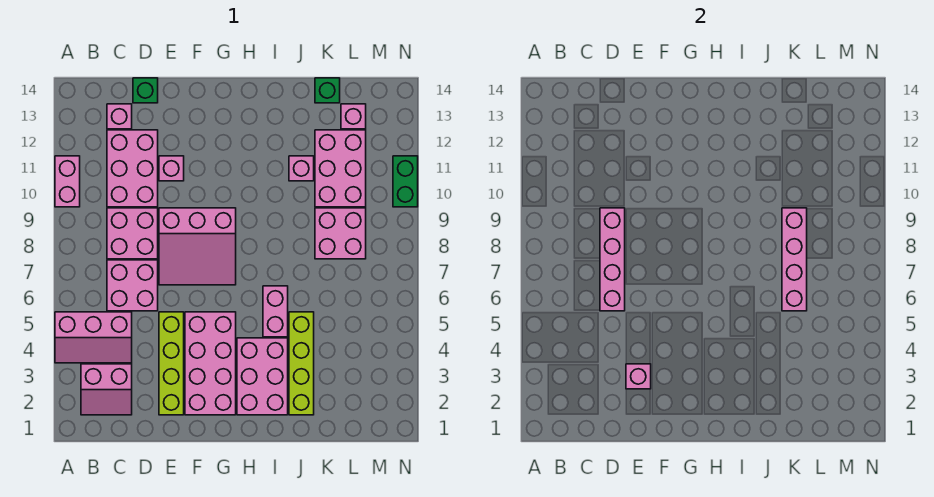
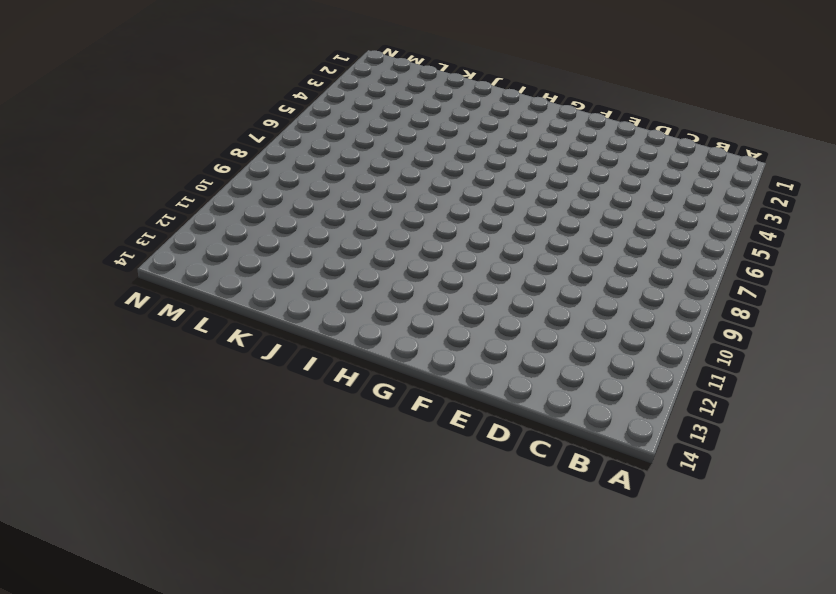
none -> pink 2x3 slope [55,312,132,363]
none -> pink 1x2 brick [55,156,80,207]
none -> pink 2x2 slope [81,364,132,415]

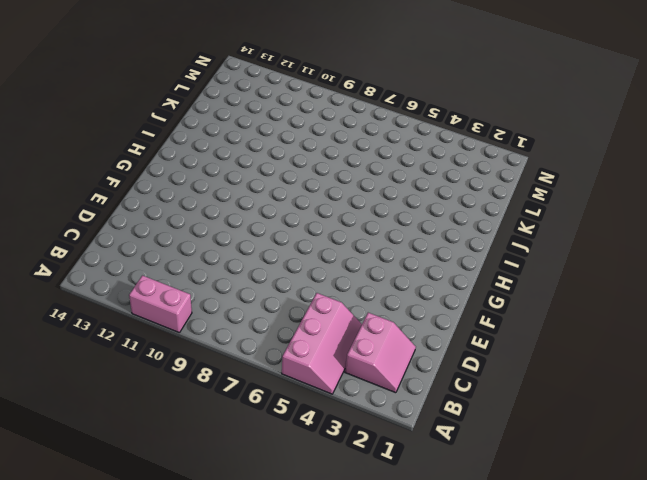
none -> pink 2x2 brick [107,260,158,311]
none -> pink 2x2 brick [107,208,158,259]
none -> pink 2x3 brick [107,130,158,207]

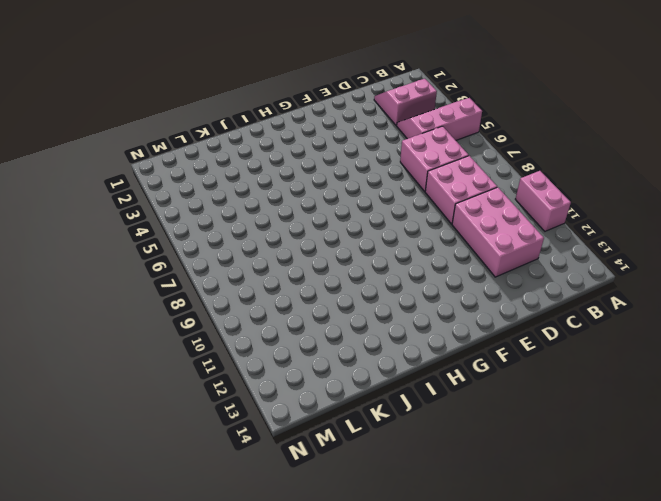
none -> pink 1x1 brick [107,104,132,129]
none -> green 1x1 brick [133,78,158,103]
none -> lime 1x4 brick [159,312,184,415]

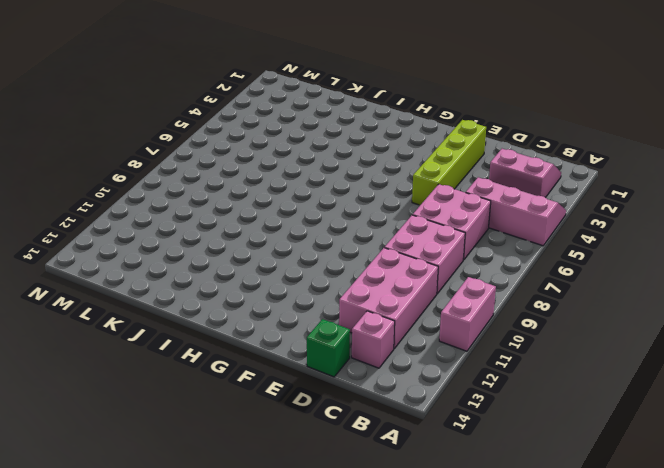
none -> pink 3x3 slope [159,208,236,285]
none -> pink 1x1 brick [159,156,184,181]
none -> pink 2x4 brick [185,312,236,415]

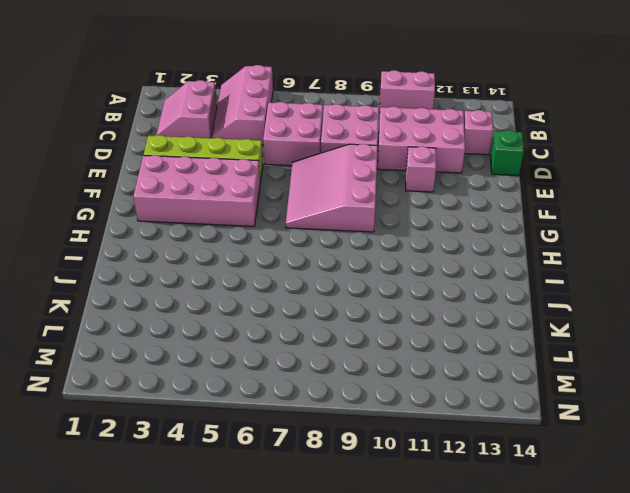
none -> pink 2x3 brick [237,338,288,415]
none -> pink 1x2 brick [263,286,288,337]
none -> lime 1x4 brick [289,312,314,415]

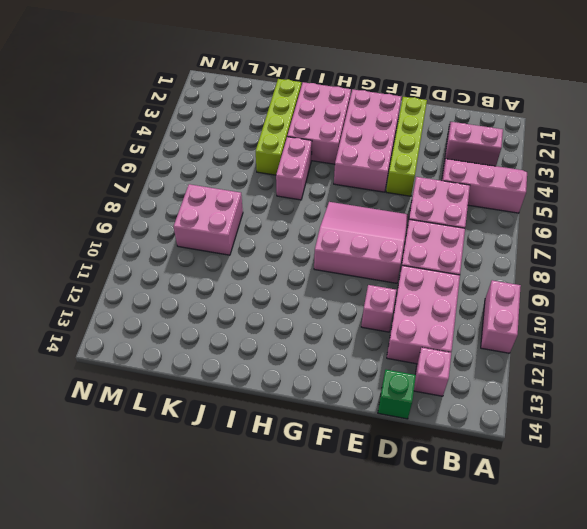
none -> pink 1x1 brick [289,156,314,181]
none -> pink 2x3 brick [315,130,366,207]
none -> green 1x1 brick [315,78,340,103]

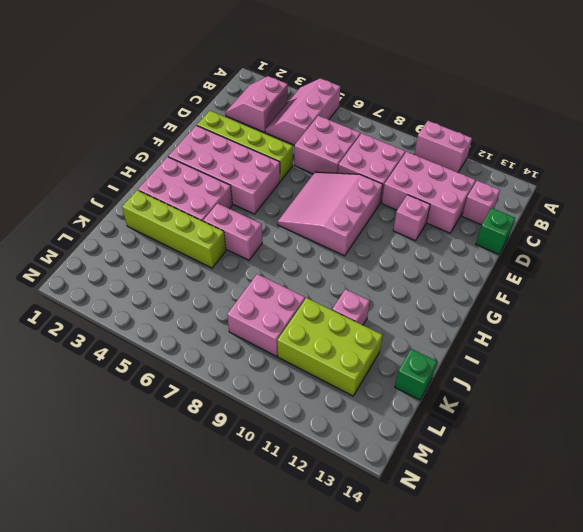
lime 2x3 brick [277,298,383,396] -> pink 2x3 brick [315,130,366,207]
none -> pink 1x1 brick [341,104,366,129]
none -> green 1x2 brick [393,156,418,207]
none -> pink 1x4 brick [600,208,625,311]

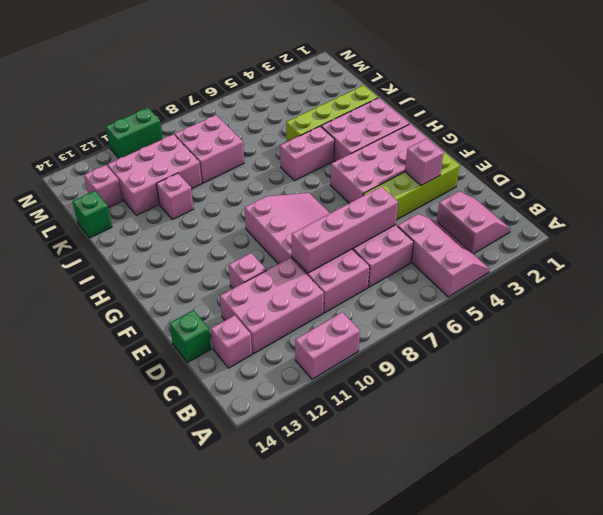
none -> pink 1x4 brick [782,208,807,311]

